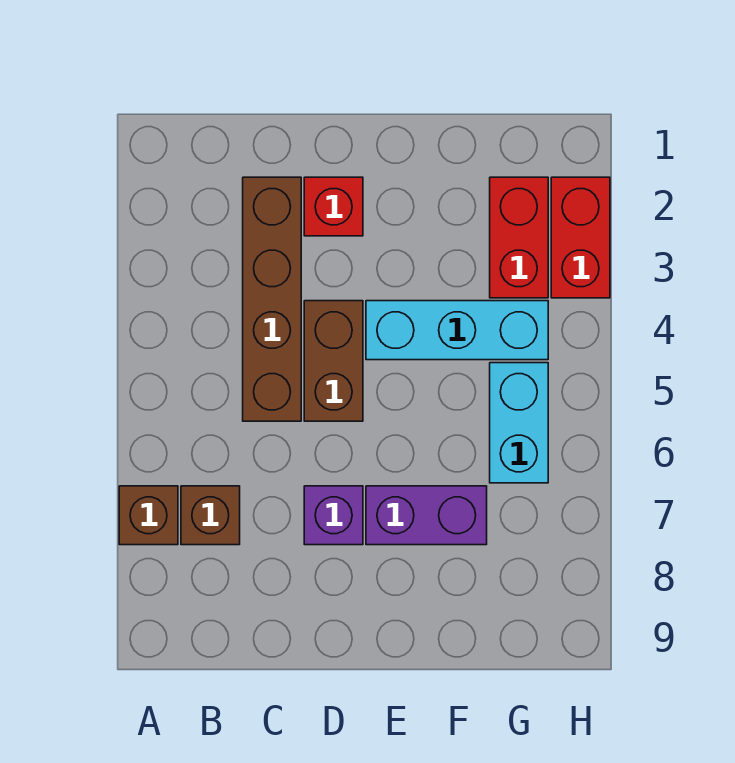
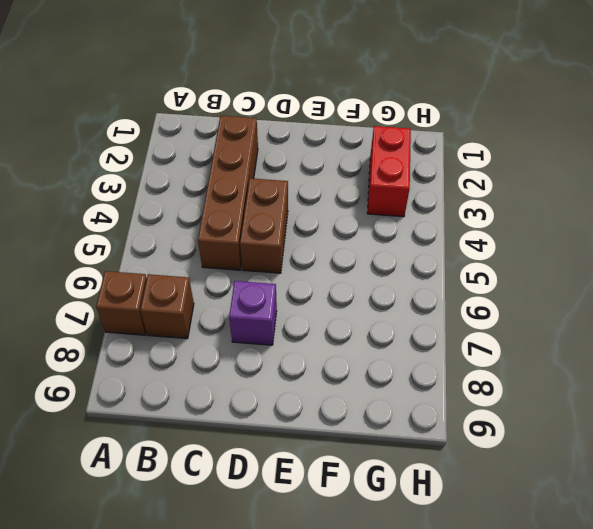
none -> red 1x1 brick [304,177,363,236]
none -> cyan 1x3 brick [366,301,548,360]

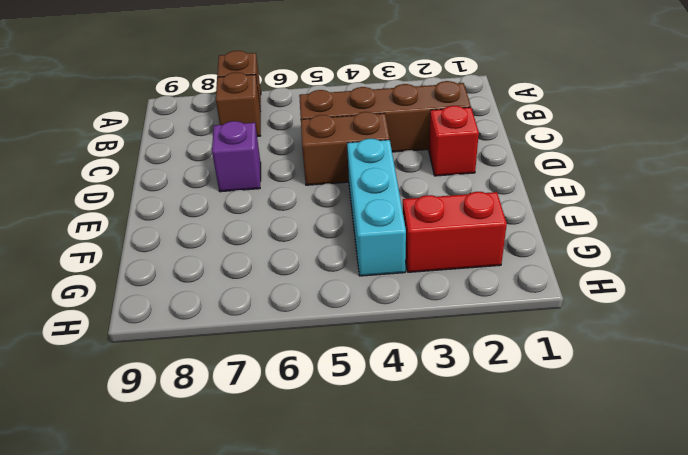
none -> purple 1x2 brick [366,486,487,545]
none -> cyan 1x2 brick [490,363,548,483]

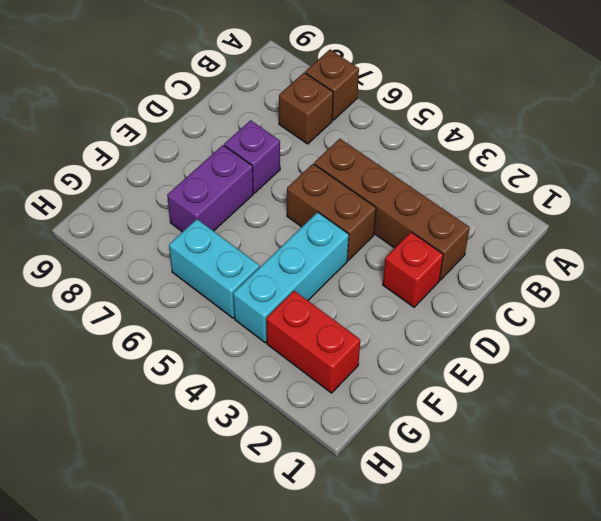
none -> red 1x2 brick [551,177,610,298]

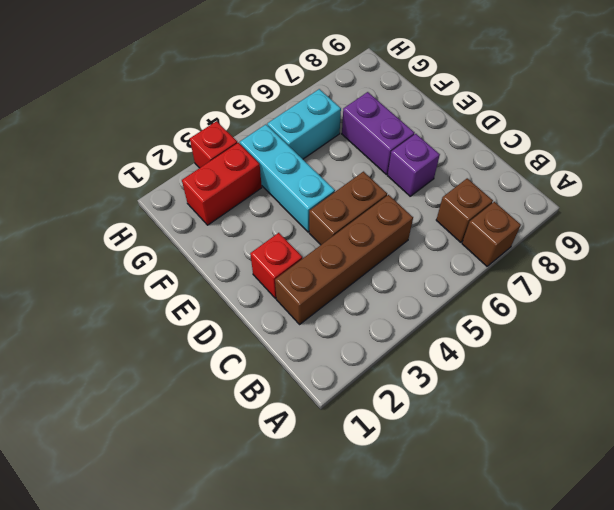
red 1x1 brick [190,121,237,168] -> red 1x2 brick [551,177,610,298]

